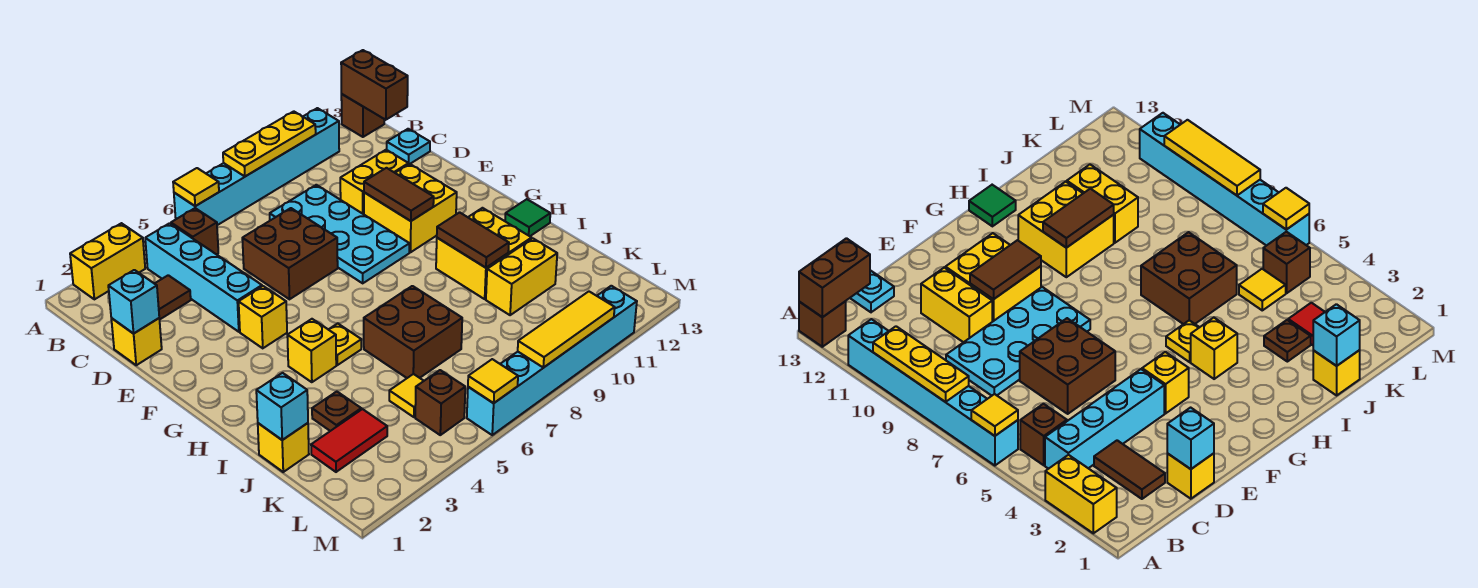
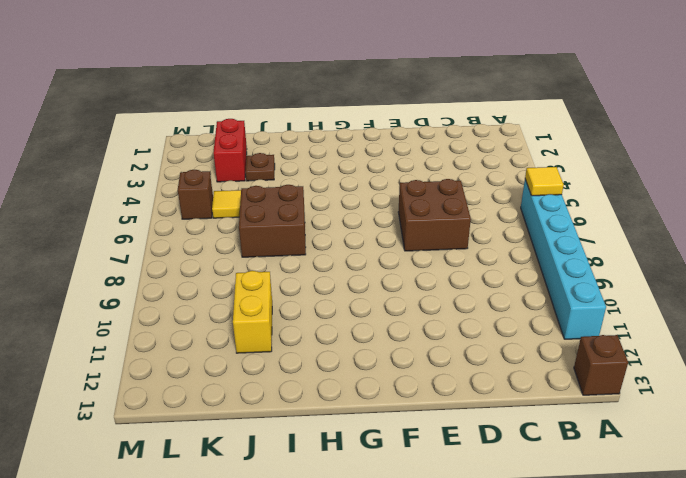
red 1x2 brick [213,119,247,182] -> red 1x2 tile [311,409,387,472]
none -> yellow 1x2 brick [70,223,145,299]
none -> cyan 1x4 brick [145,223,262,332]
none -> brown 1x1 brick [171,208,218,255]
none -> brown 1x2 tile [155,275,191,320]

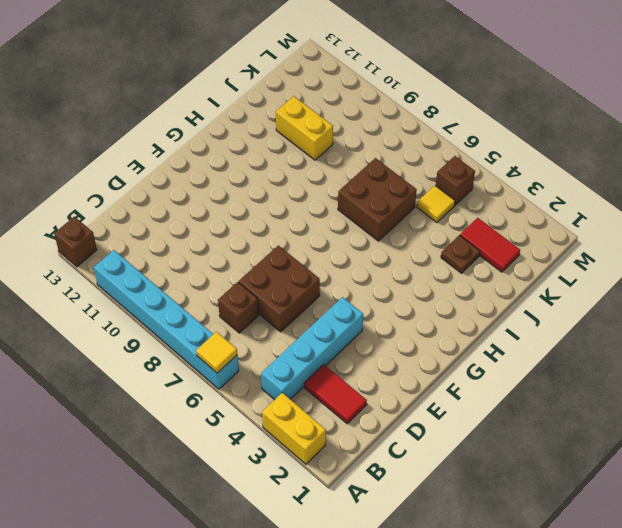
red 1x2 tile [304,364,367,424] -> brown 1x2 tile [155,275,191,320]
brown 1x1 brick [218,282,259,333] -> brown 1x1 brick moved to [171,208,218,255]
none -> cyan 2x4 plate [270,185,410,283]
none -> cyan 1x1 plate [387,129,430,164]
none -> yellow 1x1 brick [111,318,162,365]
none -> yellow 1x2 brick [340,150,409,214]

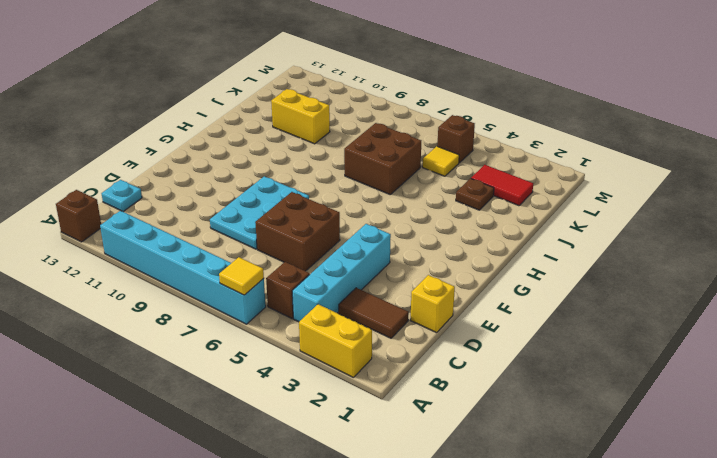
cyan 2x3 plate [210,176,309,249] -> cyan 2x4 plate [270,185,410,283]
none -> yellow 1x2 brick [340,150,409,214]
none -> yellow 2x2 brick [364,164,457,252]
none -> yellow 1x1 brick [239,286,287,348]
none -> yellow 1x1 brick [287,319,336,382]

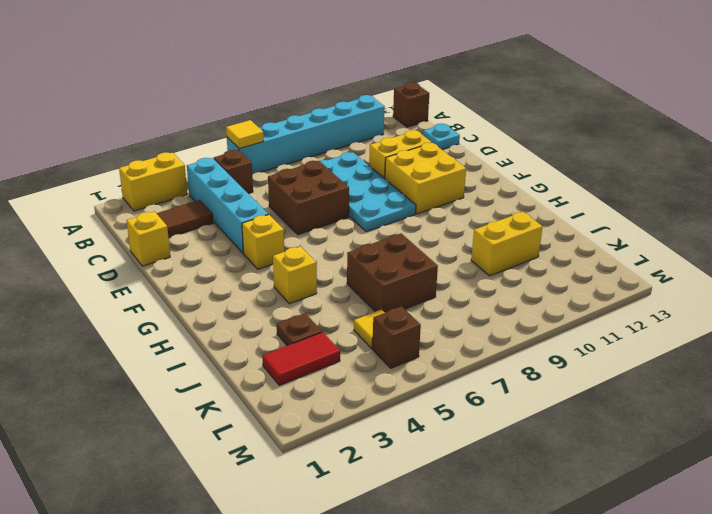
none -> yellow 1x1 plate [329,324,361,365]
none -> yellow 2x2 brick [436,208,532,299]
none -> green 1x1 tile [505,199,550,236]
none -> yellow 1x1 brick [258,423,309,472]

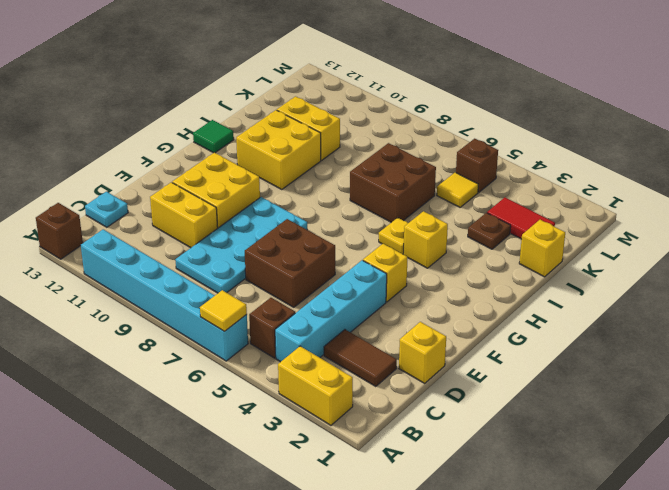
none -> cyan 1x6 brick [467,286,637,435]
none -> yellow 1x3 plate [223,111,316,176]
none -> brown 1x2 brick [341,50,408,120]
none -> cyan 1x1 brick [108,270,159,334]

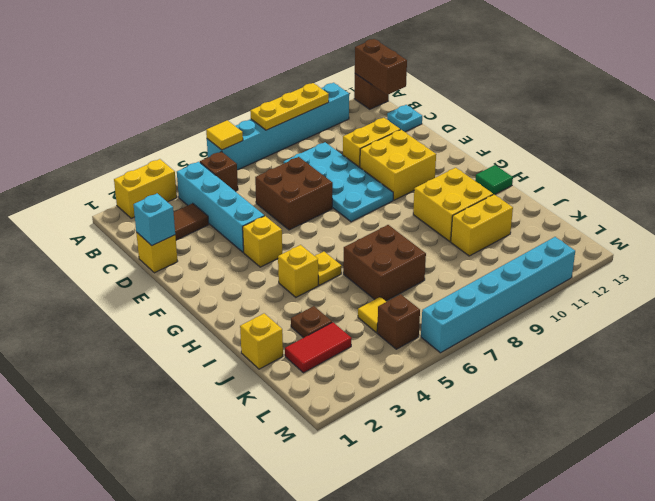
none -> brown 1x2 tile [364,168,434,221]
none -> brown 1x2 tile [437,212,509,268]
none -> cyan 1x1 brick [256,373,308,440]
none -> yellow 1x1 tile [468,359,518,403]

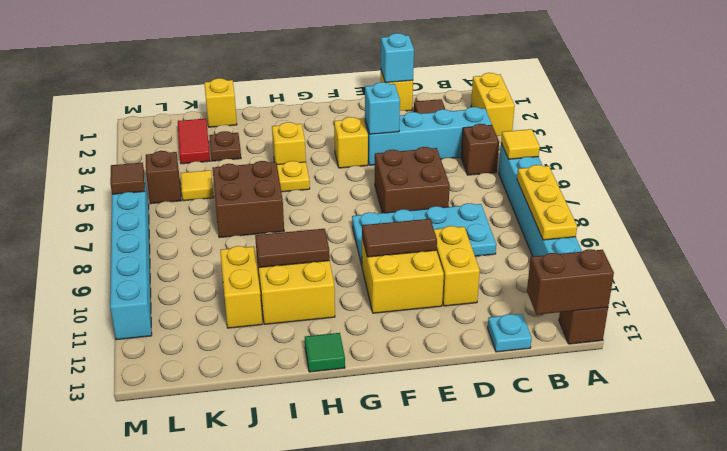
cyan 1x1 brick [365,82,400,134] -> cyan 1x1 brick moved to [256,373,308,440]
brown 1x1 tile [110,163,145,194] -> yellow 1x1 tile [468,359,518,403]
none -> yellow 1x3 tile [518,292,615,368]

